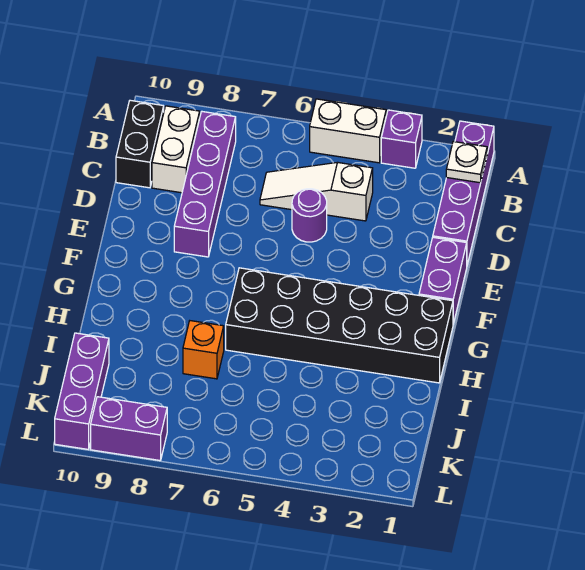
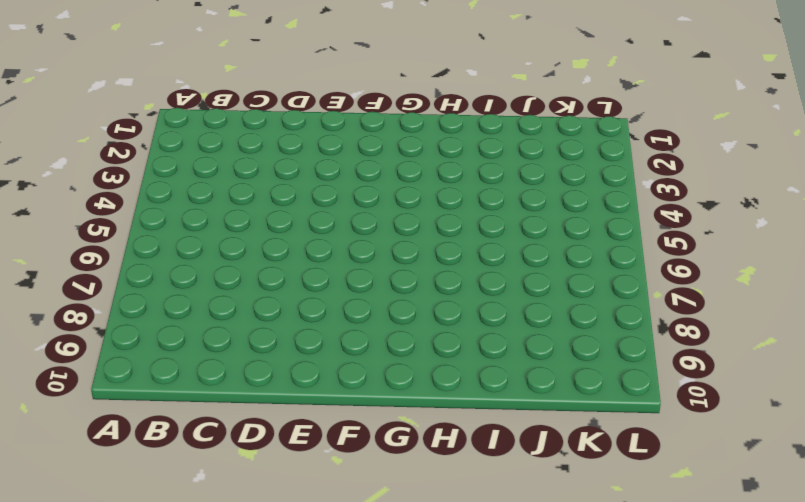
none -> purple 1x4 brick [433,121,494,265]
none -> purple 1x1 brick [381,110,422,168]
none -> white 1x2 brick [310,99,386,163]

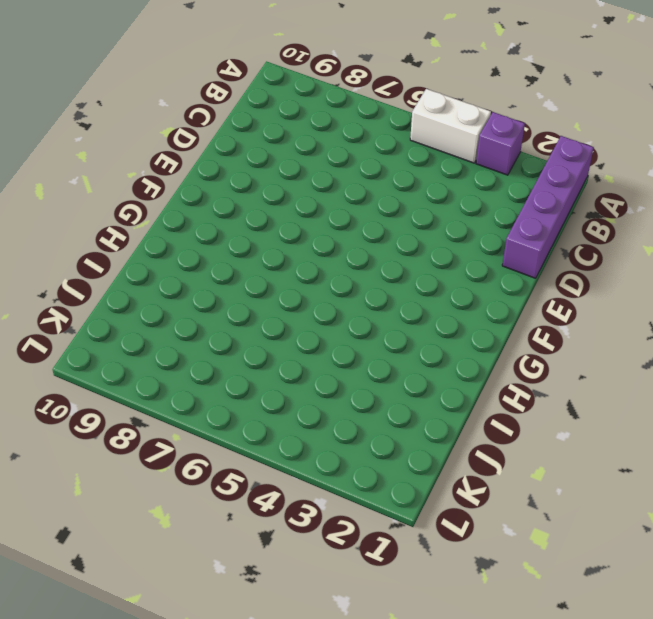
none -> purple 1x4 brick [174,112,236,257]
none -> white 1x2 brick [152,106,200,193]
none -> black 1x2 brick [116,100,164,188]

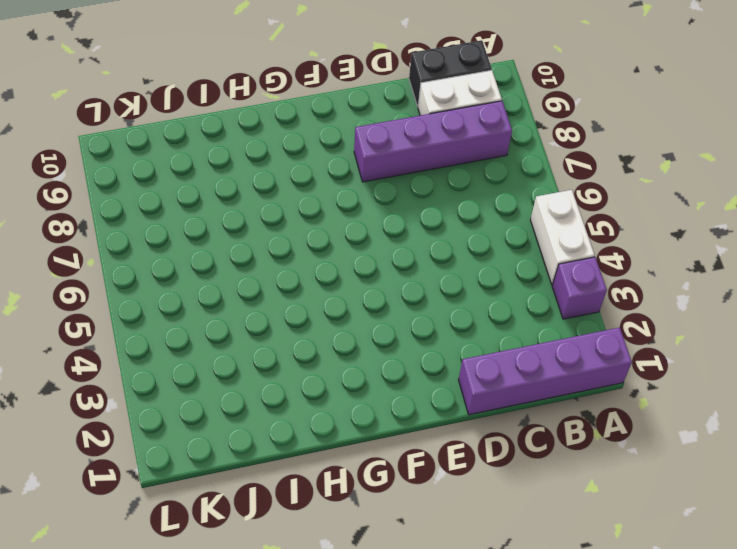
none -> white 1x3 slope [260,162,373,221]
none -> purple 1x1 round brick [292,189,327,242]
none -> purple 1x2 brick [419,237,467,324]

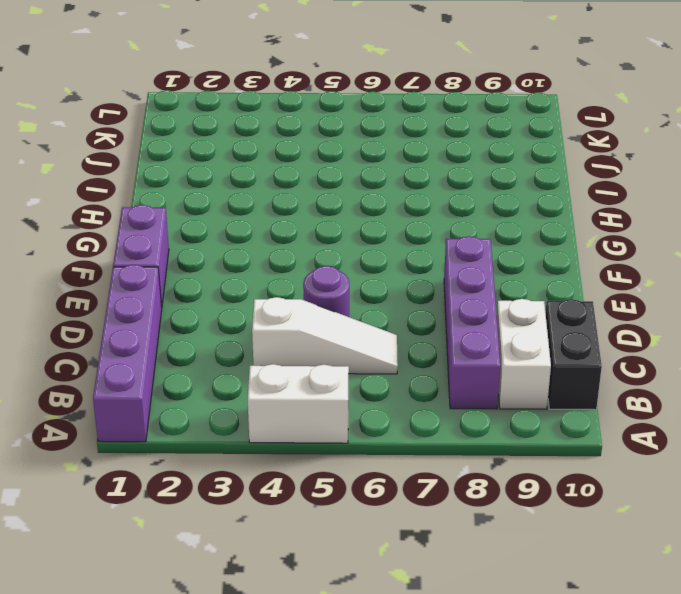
none -> purple 1x1 brick [381,110,422,168]
none -> black 2x6 brick [226,268,453,383]
none -> orange 1x1 brick [183,321,224,379]

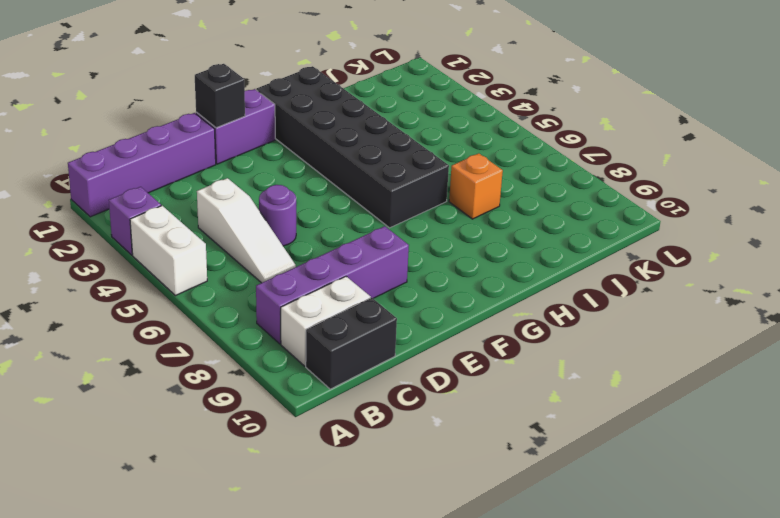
black 1x1 brick [195,64,245,128] -> none
none -> purple 1x3 brick [55,333,109,449]
none -> purple 1x2 brick [91,397,167,460]
none -> white 1x1 plate [446,142,487,183]

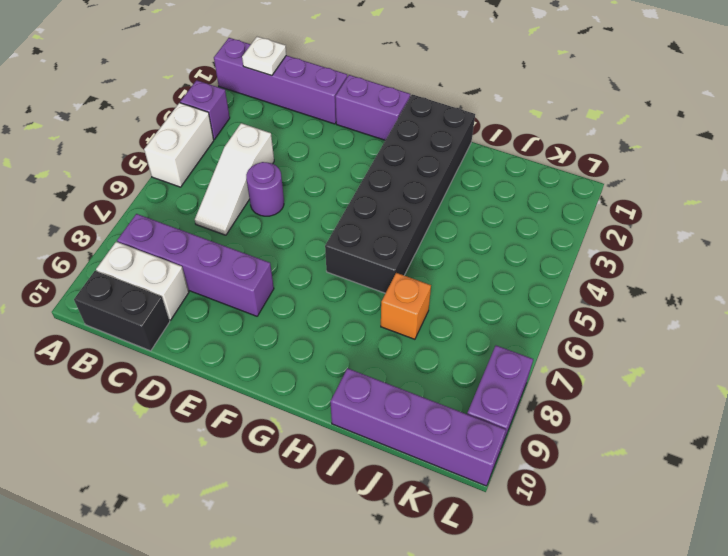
purple 1x4 brick [330,368,506,486] -> purple 1x3 brick [55,333,109,449]

